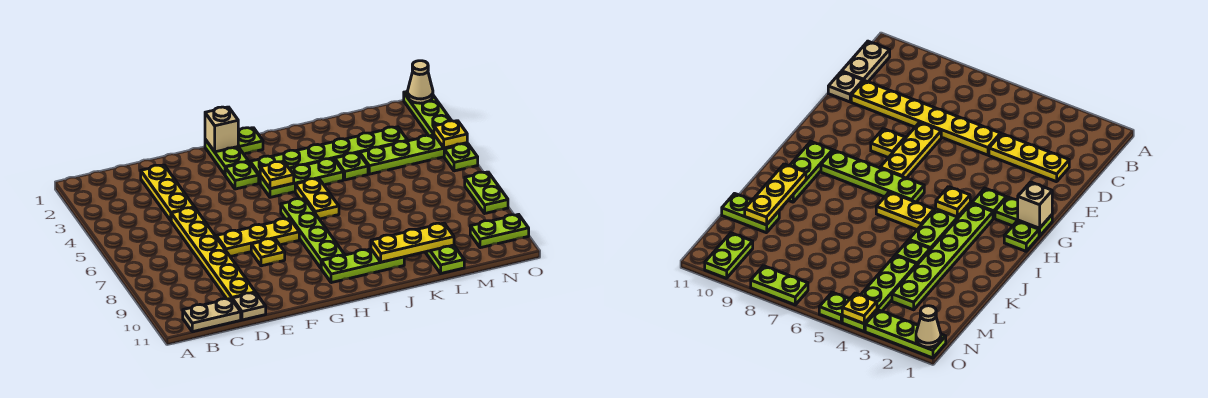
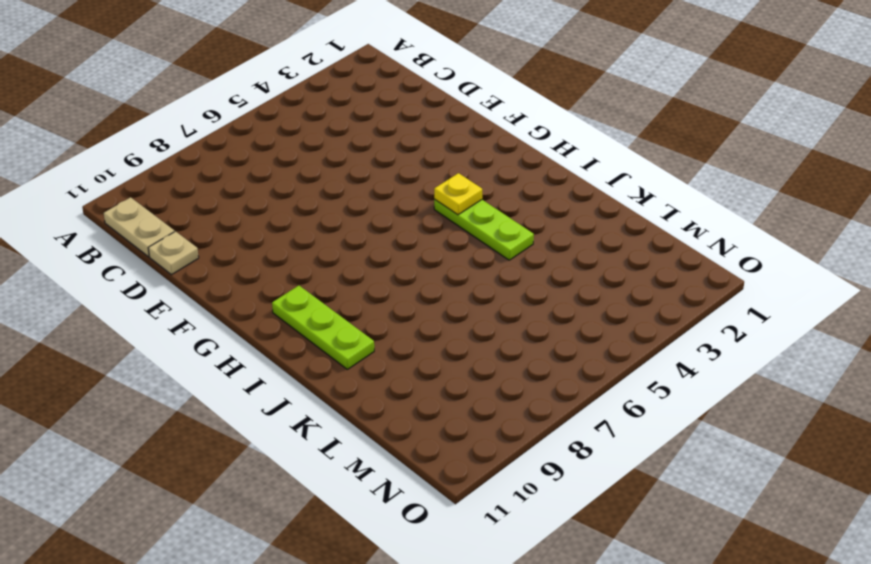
none -> yellow 1x3 plate [141,165,194,220]
none -> yellow 1x6 plate [171,207,255,299]
none -> yellow 1x3 plate [216,218,299,257]

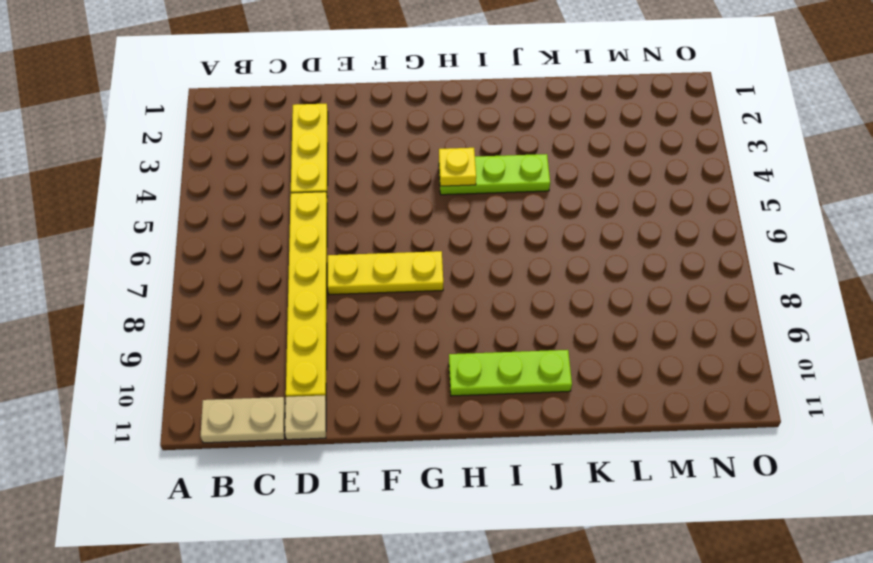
none -> yellow 1x1 plate [251,238,285,266]
none -> lime 1x2 plate [205,139,248,175]
none -> lime 1x1 plate [225,162,259,189]

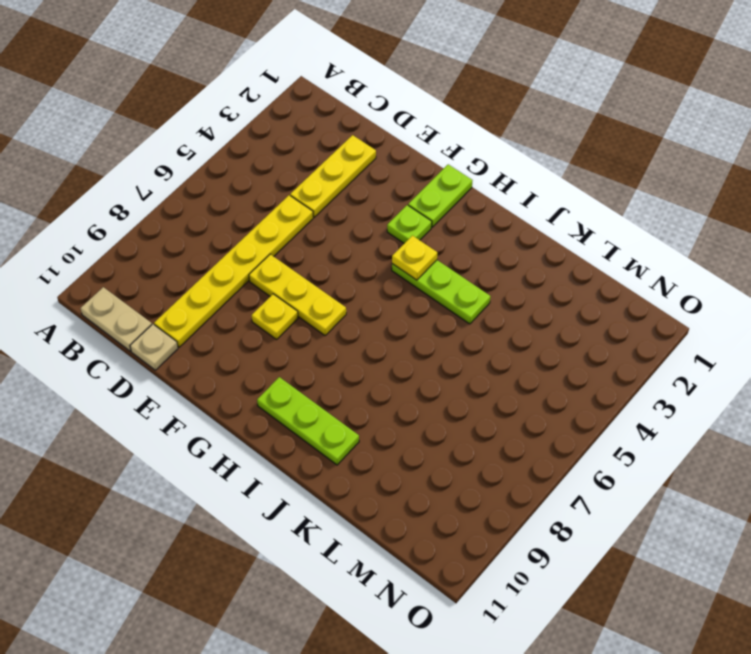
none -> lime 1x1 plate [238,128,263,154]
none -> lime 1x6 plate [250,127,408,183]
none -> lime 1x4 plate [281,199,344,268]

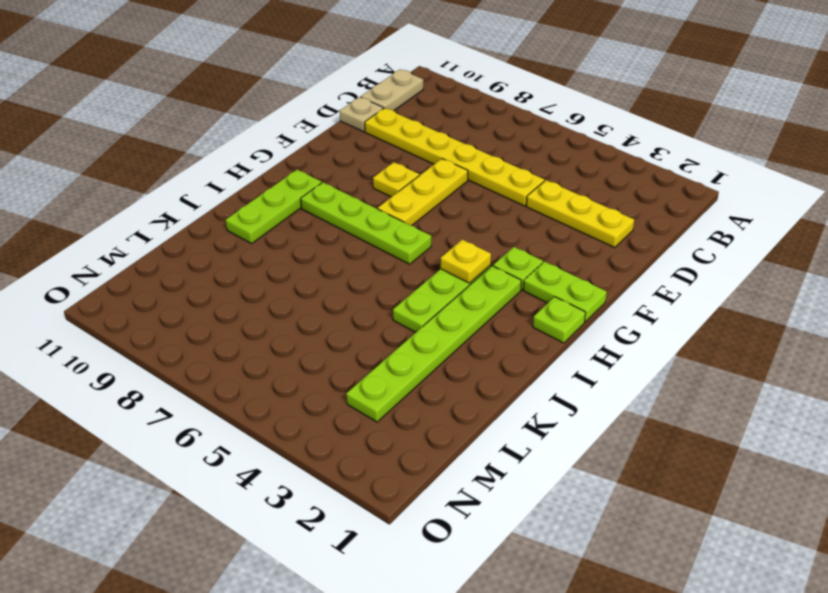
none -> yellow 1x2 plate [295,178,339,219]
none -> lime 1x1 plate [335,153,368,180]
none -> lime 1x4 plate [360,135,467,174]

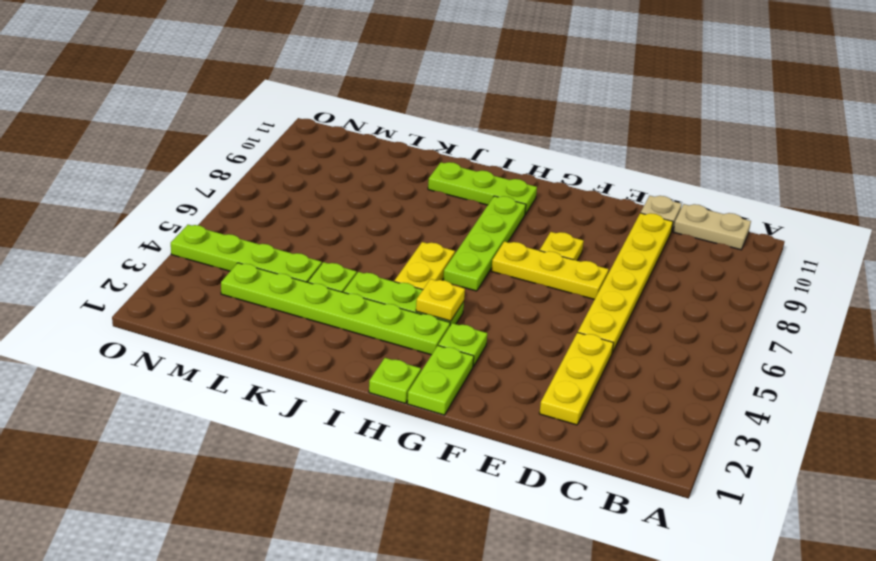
none -> lime 1x2 plate [425,245,464,273]
none -> lime 1x2 plate [470,214,529,248]
none -> lime 1x3 plate [404,91,451,136]

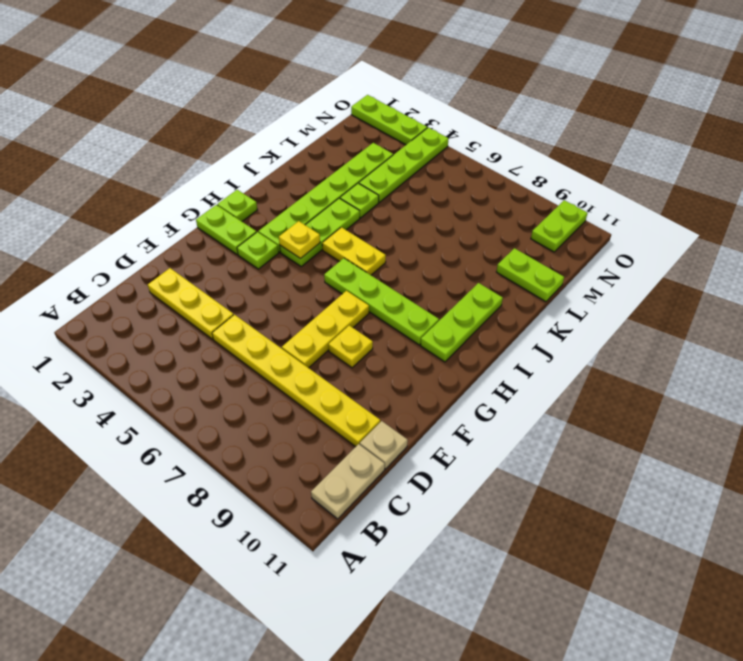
none -> lime 1x1 plate [444,144,478,171]
none -> lime 1x2 plate [465,172,508,213]
none -> tan 1x1 brick [205,107,238,152]

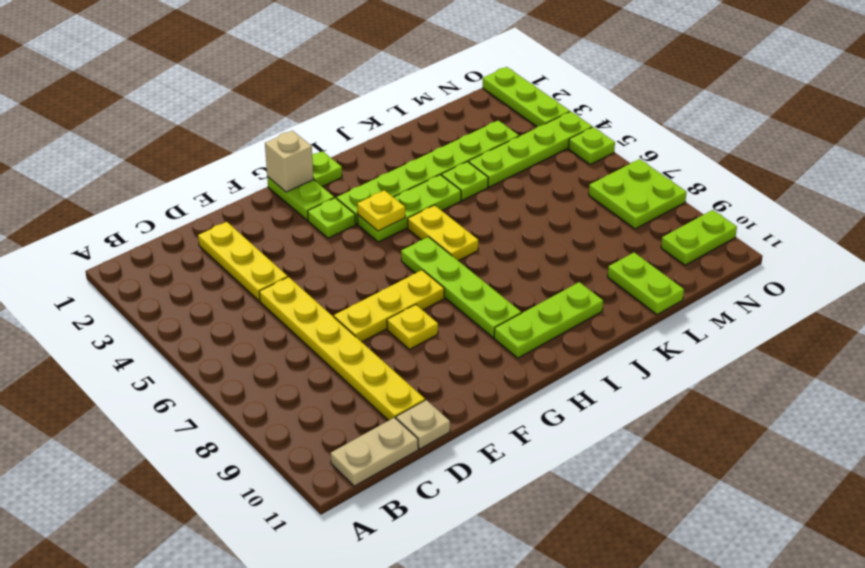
lime 2x2 plate [589,159,687,229] -> lime 1x2 plate [465,172,508,213]
none -> yellow 1x3 plate [371,223,454,262]
none -> tan 1x1 cone [408,61,433,103]
none -> yellow 1x1 plate [434,121,467,148]

